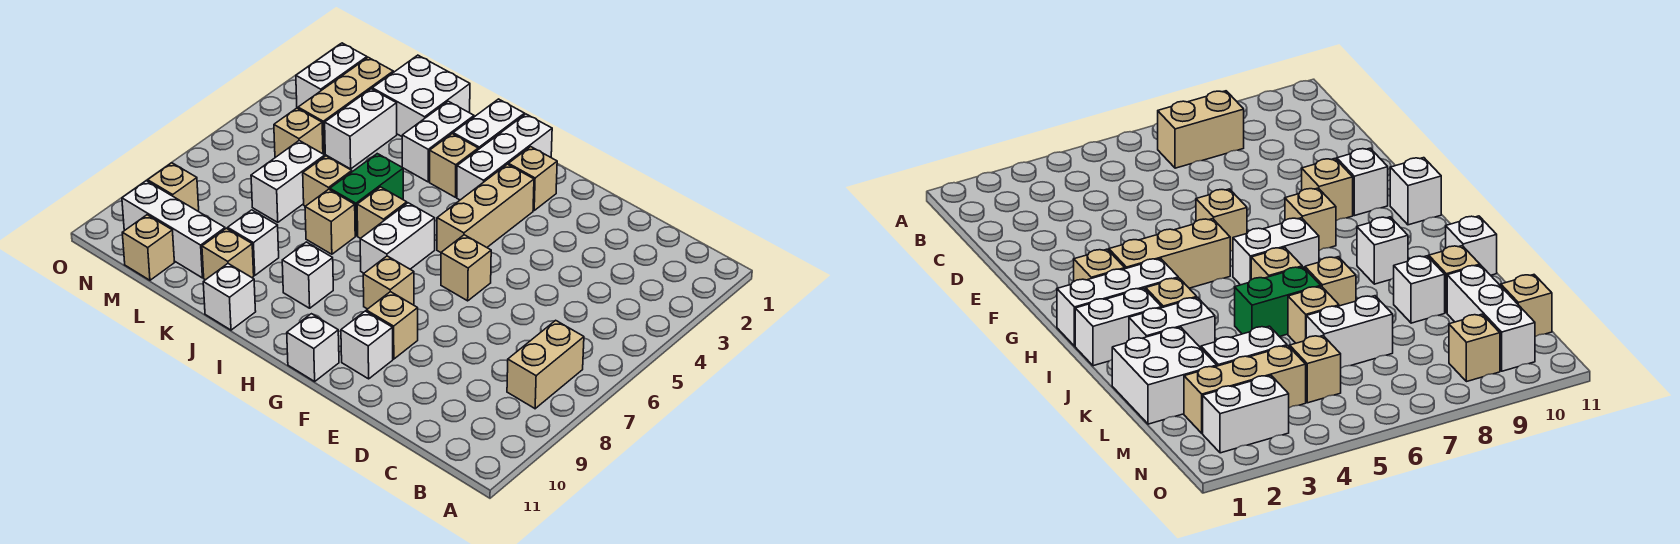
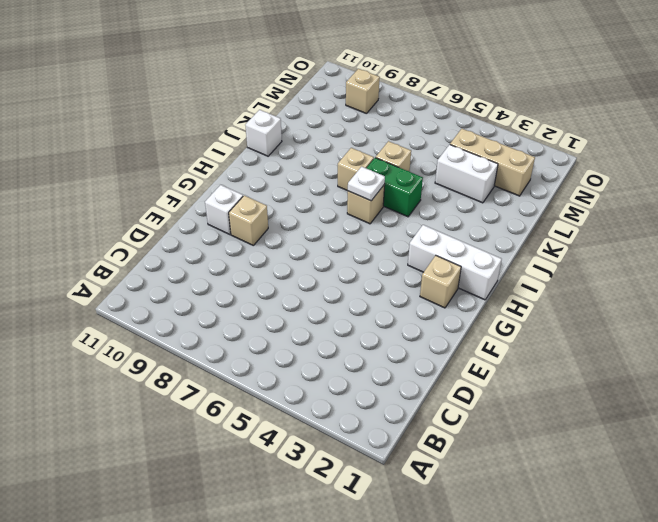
white 1x1 plate [348,167,385,201] -> none
none -> tan 1x2 brick [507,320,584,409]
none -> tan 1x1 brick [441,235,491,301]
none -> tan 1x3 brick [437,164,534,252]
none -> tan 1x1 brick [363,256,414,309]

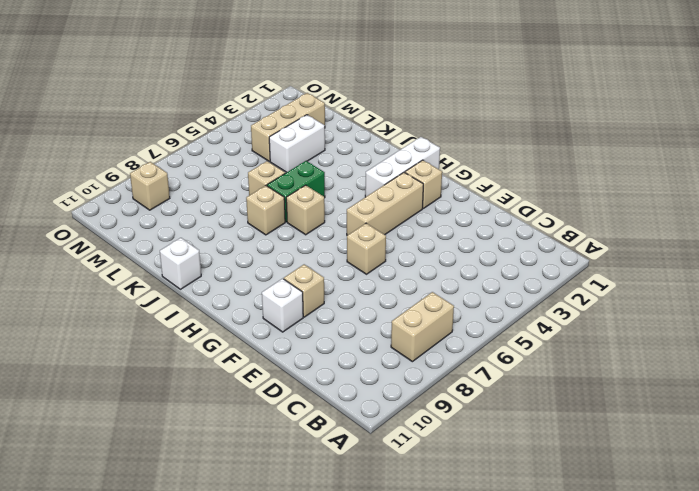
none -> tan 1x1 brick [363,256,414,309]
none -> white 1x1 brick [287,314,339,381]
none -> white 1x2 brick [360,203,435,273]
none -> white 1x2 brick [453,99,525,149]

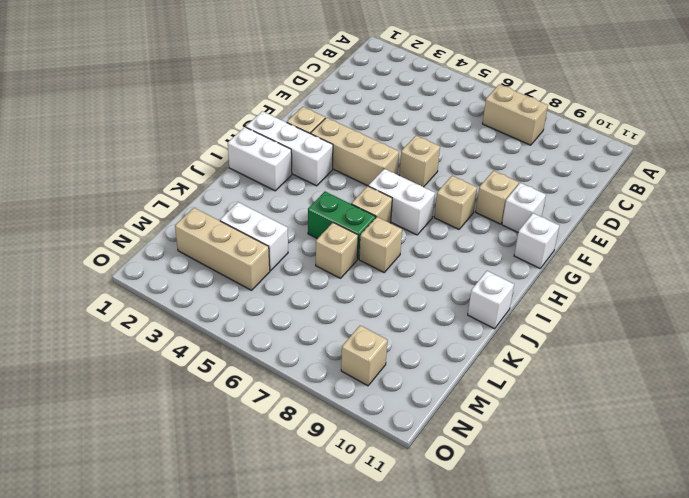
none -> tan 1x1 brick [430,134,478,197]
none -> white 1x1 brick [282,242,333,308]
none -> white 1x2 brick [402,101,474,182]
none -> white 2x2 brick [372,55,470,136]

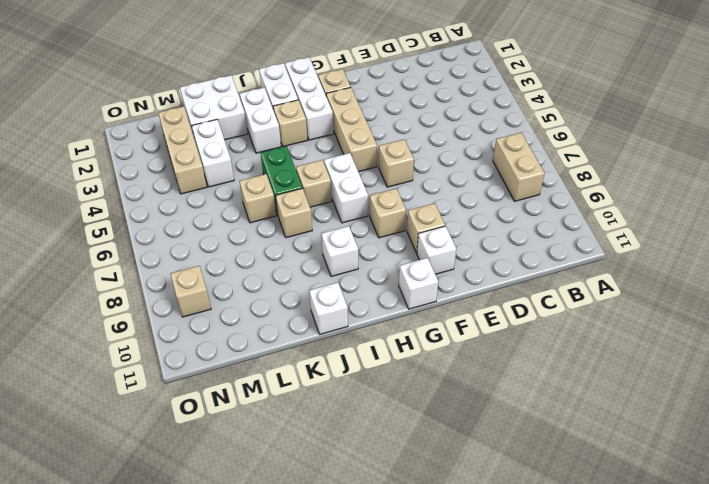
none -> white 1x1 brick [228,210,279,275]
none -> tan 1x1 brick [202,228,254,280]
none -> white 1x2 brick [251,141,325,222]
none -> white 1x3 brick [122,181,225,278]

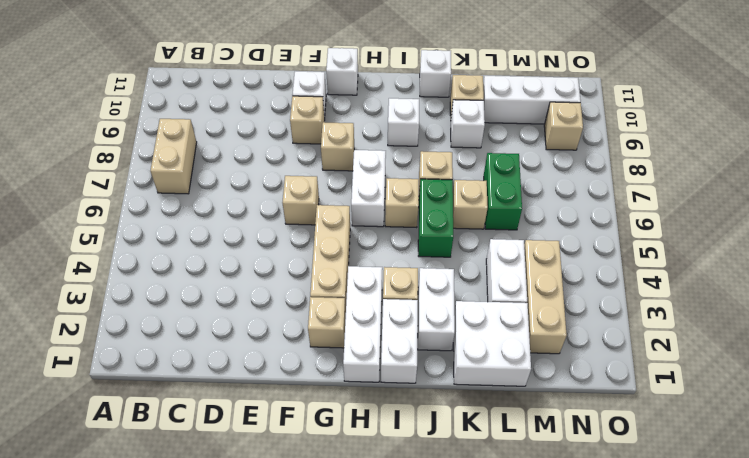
green 1x2 brick [484,153,522,230] -> white 1x2 brick [251,141,325,222]
none -> tan 1x1 brick [274,108,323,157]
none -> tan 1x1 brick [122,215,174,280]
none -> white 1x2 brick [296,43,367,108]

